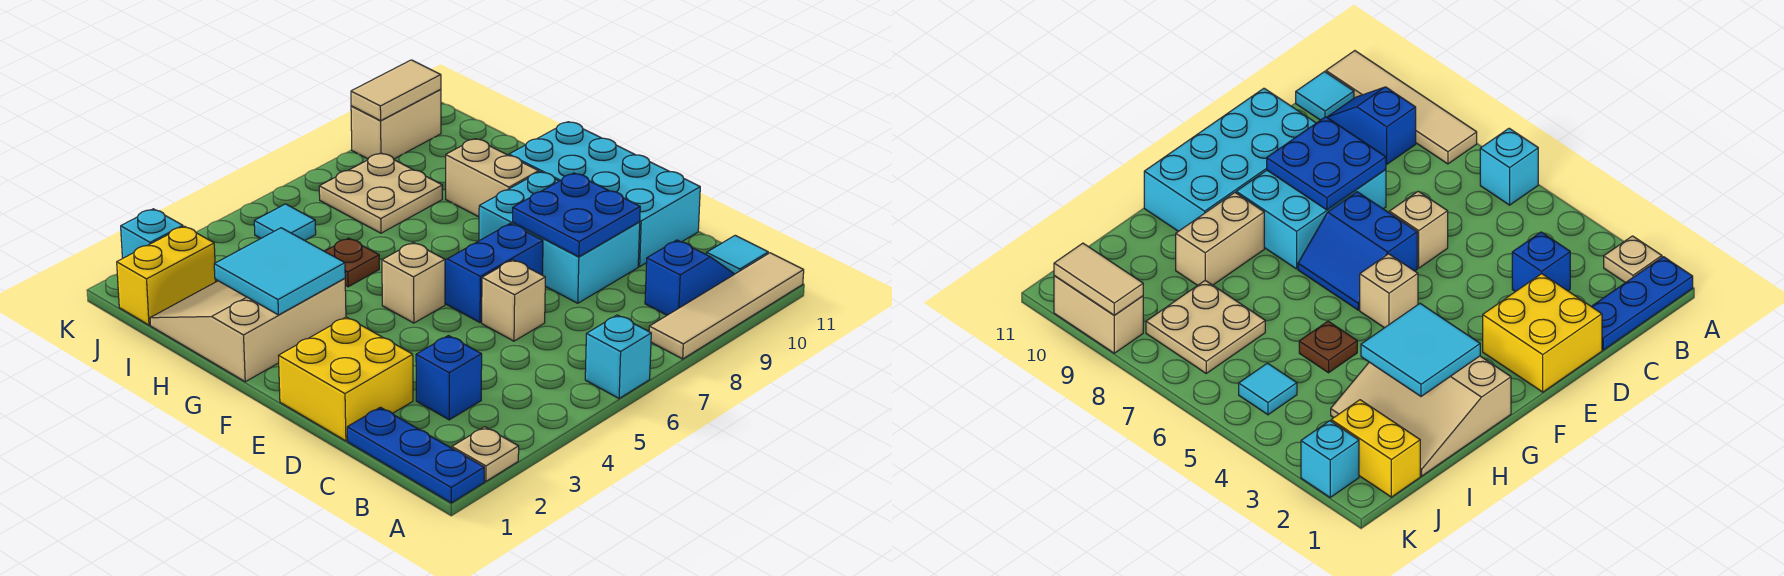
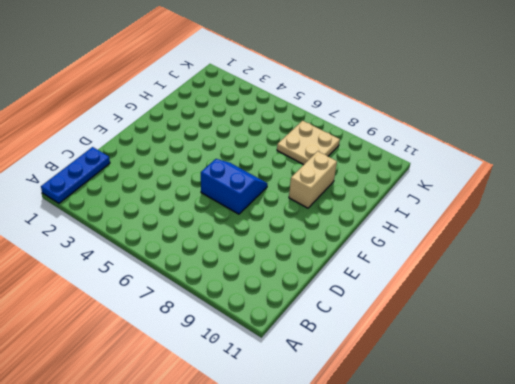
none -> tan 1x1 plate [452,427,519,481]
none -> cyan 1x1 brick [585,315,651,398]
none -> tan 1x4 tile [649,253,804,359]

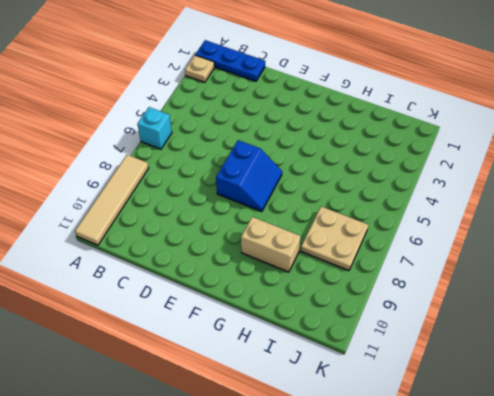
none -> blue 1x2 slope [645,240,734,315]
none -> cyan 1x1 tile [707,235,768,274]
none -> blue 1x1 brick [416,336,482,420]

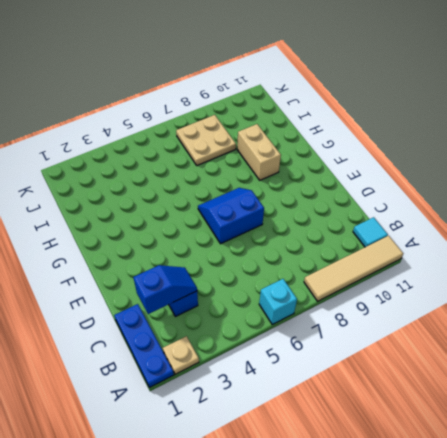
blue 1x2 slope [133,265,197,314] -> blue 1x2 slope moved to [645,240,734,315]
none -> yellow 2x2 brick [278,317,413,441]
none -> tan 1x1 brick [482,260,545,341]
none -> cyan 2x3 brick [479,172,640,303]

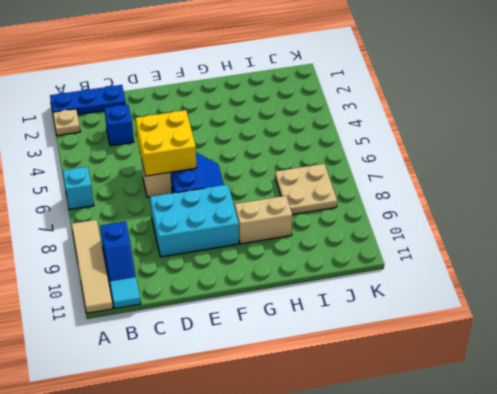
yellow 2x2 brick [136,110,197,176] -> yellow 2x2 brick moved to [278,317,413,441]
none -> cyan 2x4 brick [509,122,700,267]
none -> tan 1x1 brick [382,242,445,323]
none -> tan 3x3 slope [150,278,346,382]

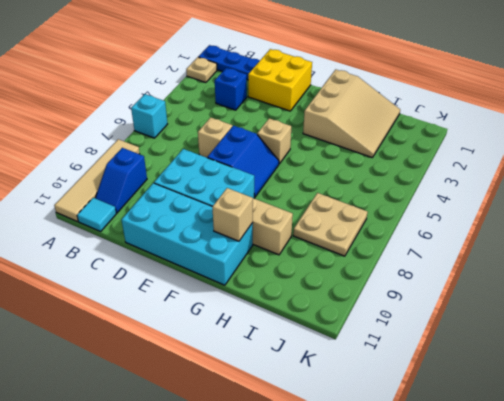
tan 1x1 brick [212,188,253,241] -> none
none -> brown 1x1 plate [325,238,379,287]
none -> yellow 1x2 brick [117,226,216,325]
none -> cyan 1x1 tile [254,204,316,240]

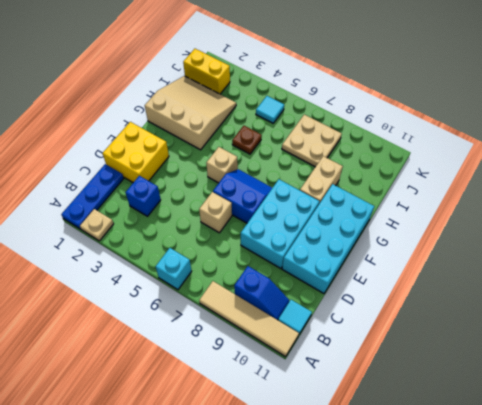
none -> cyan 1x1 brick [121,209,183,258]
none -> tan 1x2 brick [351,90,441,159]
none -> blue 2x2 plate [513,173,640,257]

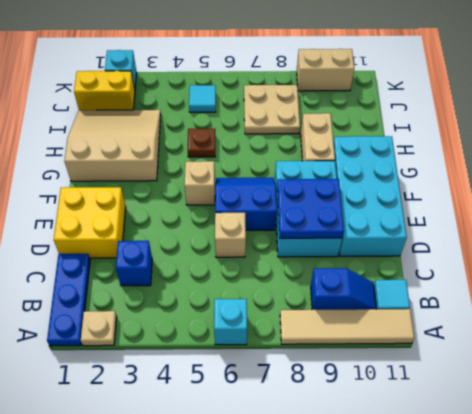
none -> cyan 2x2 tile [214,228,345,315]
none -> tan 1x2 tile [351,60,441,121]

